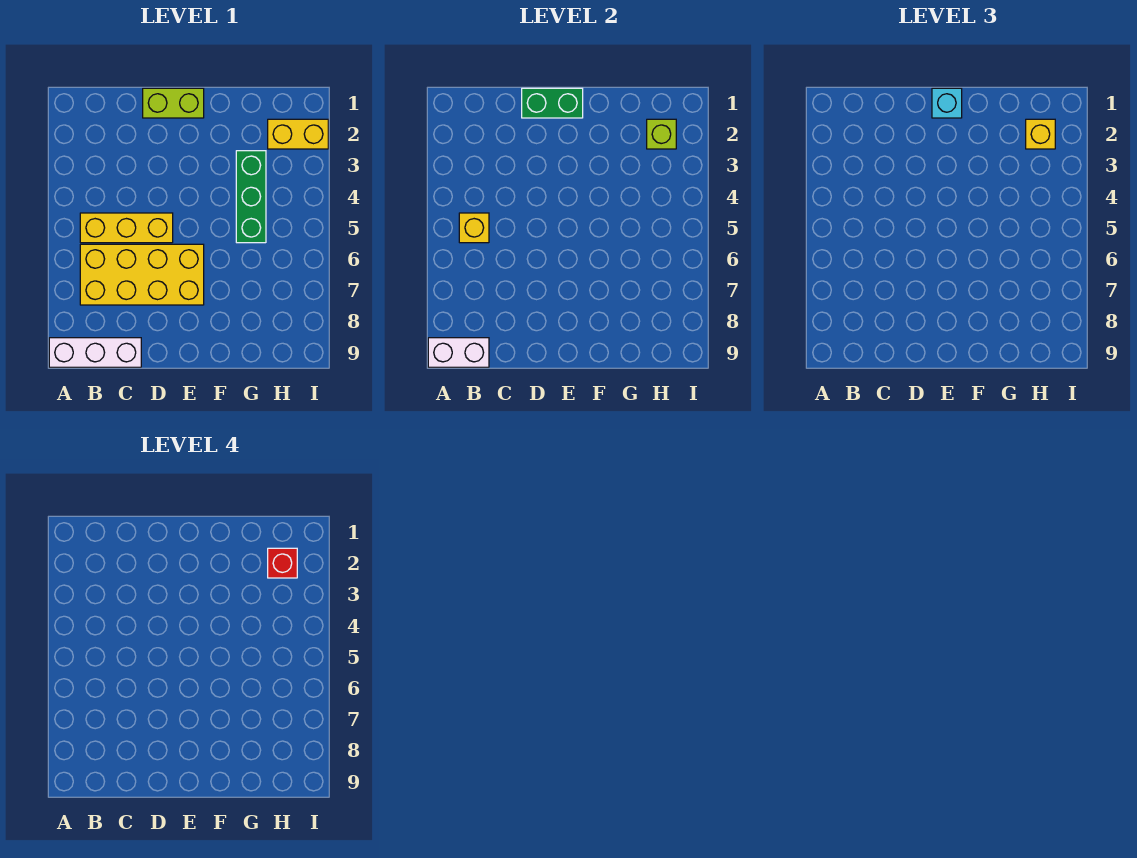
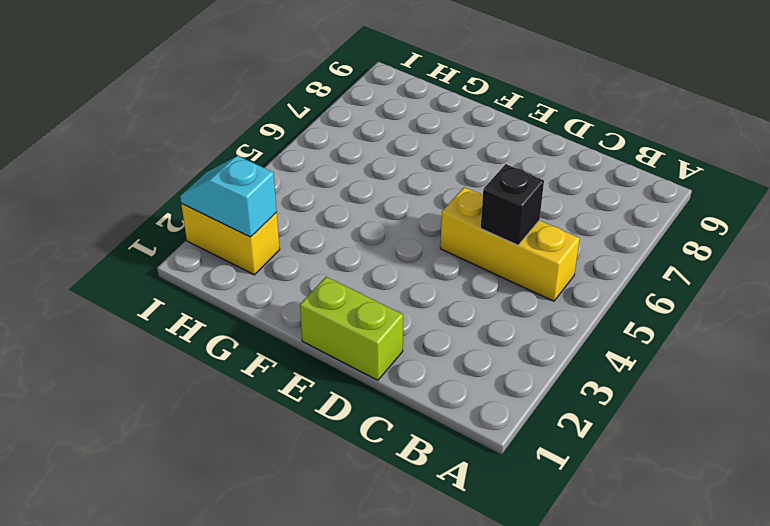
black 1x1 brick [481,164,544,245] -> none
cyan 1x2 slope [180,156,277,237] -> lime 1x1 brick [647,119,676,149]
none -> white 1x3 brick [49,338,141,367]
none -> yellow 2x4 brick [80,244,204,305]
none -> green 1x3 brick [236,151,266,243]

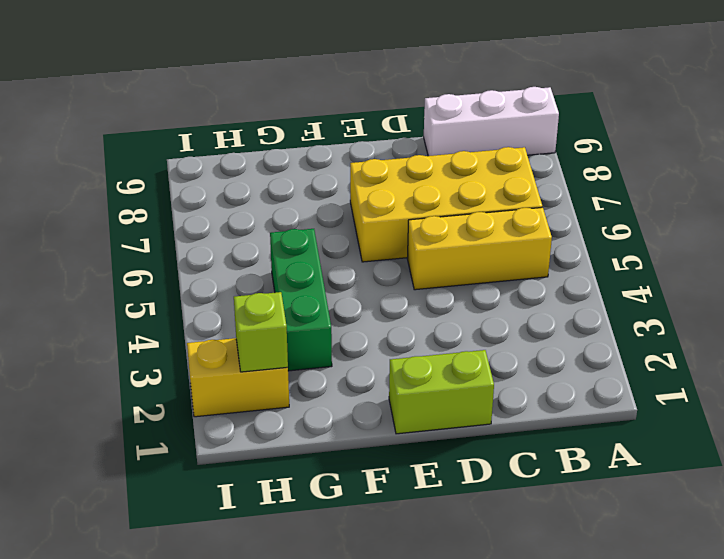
none -> white 1x2 brick [428,338,489,367]
none -> yellow 1x1 brick [459,213,489,243]
none -> green 1x2 brick [522,88,583,118]

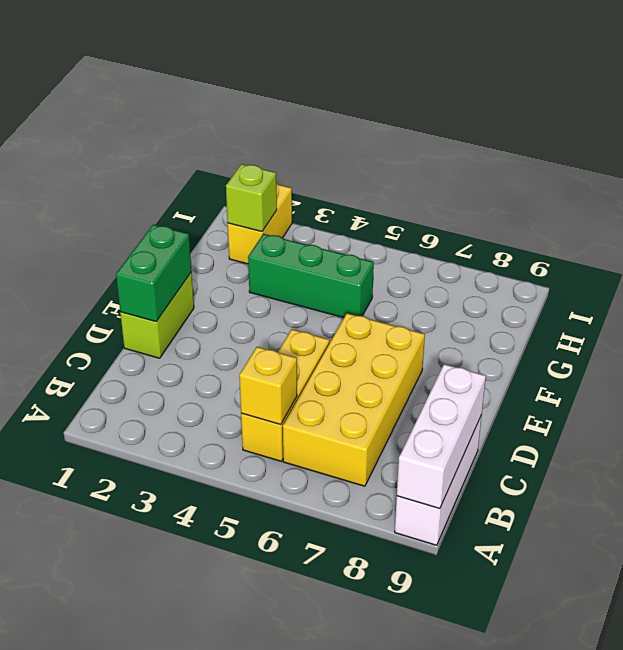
white 1x3 brick [397,364,486,509] -> white 1x2 brick [428,338,489,367]
none -> cyan 1x1 brick [932,88,962,118]
none -> yellow 1x1 brick [1026,119,1055,149]
none -> red 1x1 brick [268,548,297,578]

